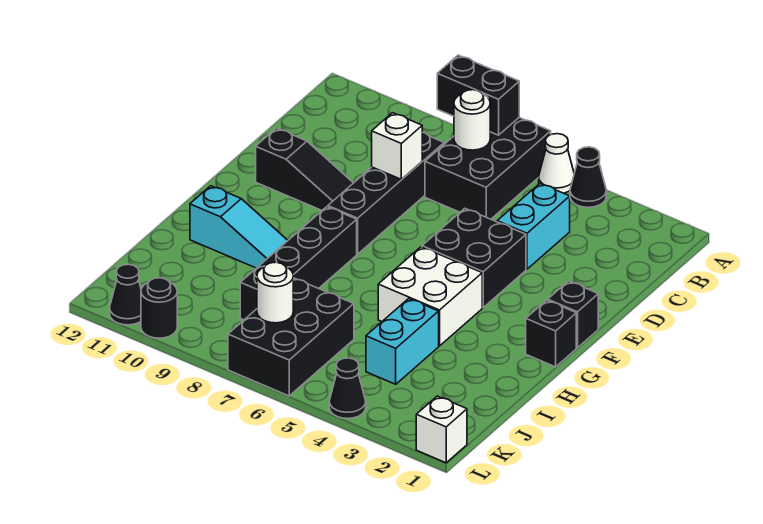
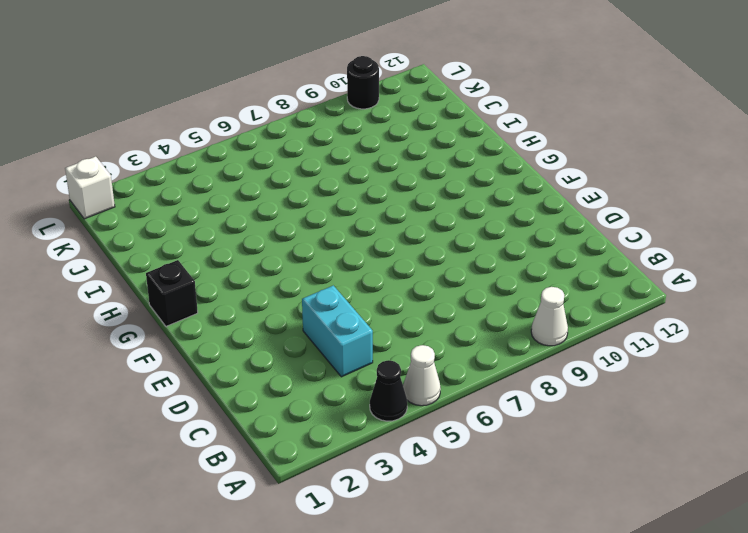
white 1x1 cone [531,287,568,346] -> none
none -> black 2x3 brick [425,118,551,219]
none -> black 1x4 brick [328,132,444,254]
none -> black 2x2 brick [422,208,526,307]

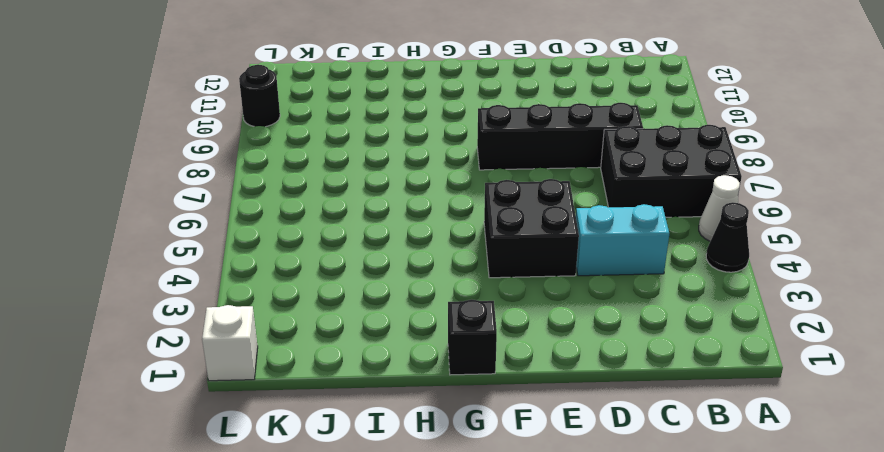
none -> black 1x3 slope [256,128,353,210]
none -> black 1x1 brick [548,281,598,348]
none -> white 2x2 brick [378,247,482,346]

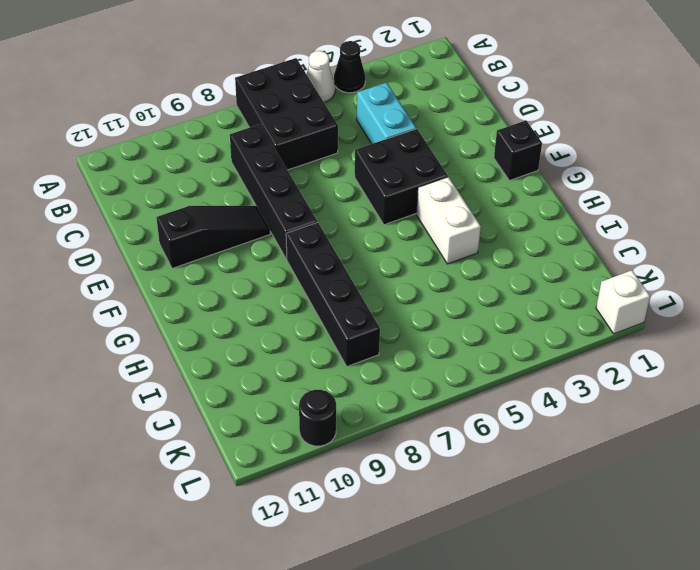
white 1x2 brick [416,177,481,264] -> white 2x2 brick [378,247,482,346]
none -> black 1x1 brick [526,300,576,367]
none -> cyan 1x3 slope [190,186,288,268]
none -> cyan 1x2 brick [366,298,439,384]

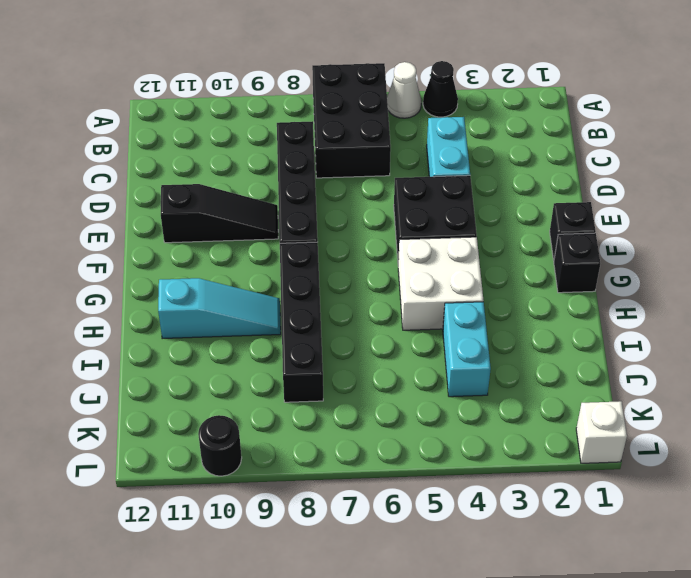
none -> black 2x3 brick [228,278,354,396]
none -> black 1x1 cone [329,358,366,419]
none -> black 1x1 cone [110,264,141,325]

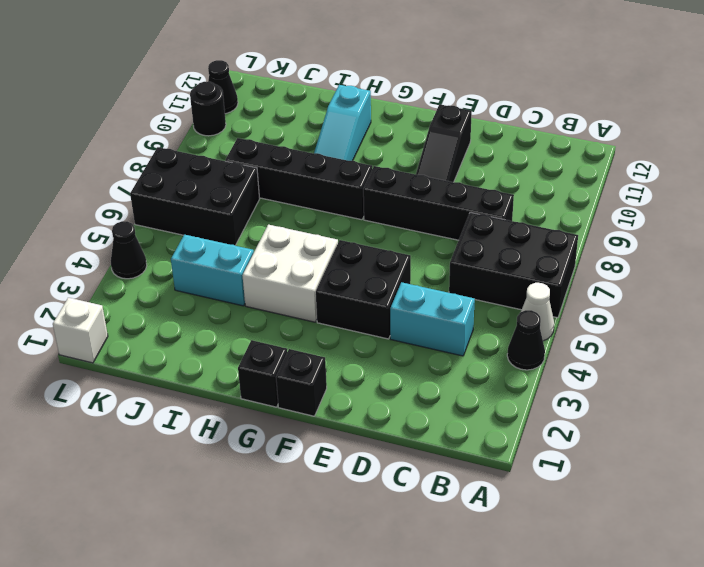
none -> black 1x2 brick [437,55,519,135]
none -> white 1x1 round brick [454,90,490,150]
none -> white 1x1 brick [372,113,422,179]

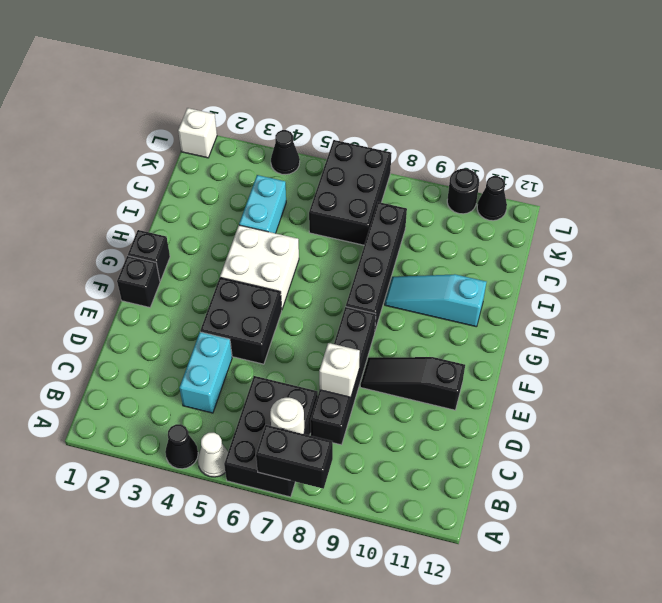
none -> white 1x1 round brick [257,262,293,323]

